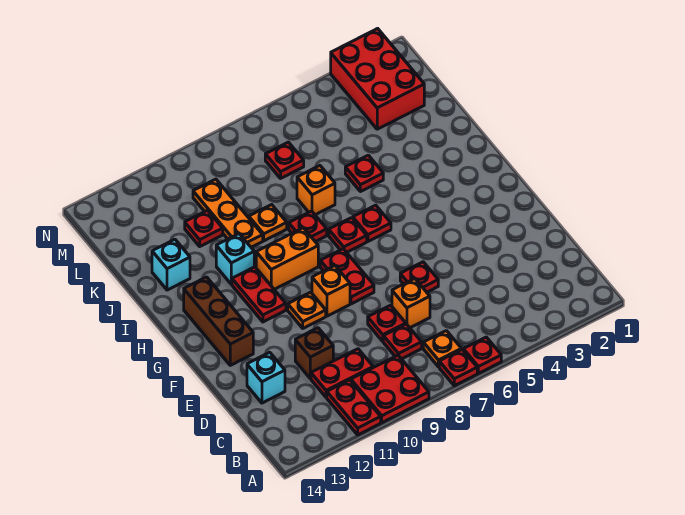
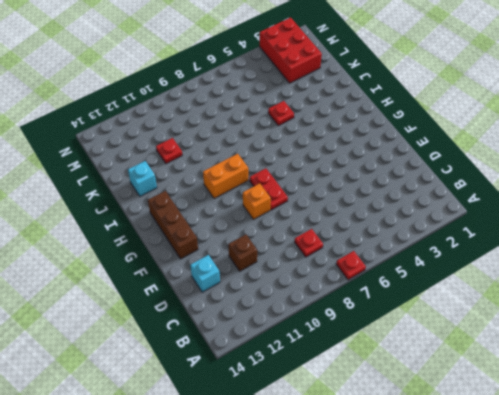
none -> red 1x1 plate [463,337,501,373]
none -> red 2x2 plate [351,355,429,423]
none -> red 1x2 plate [327,380,381,435]
none -> orange 1x1 plate [423,331,461,367]

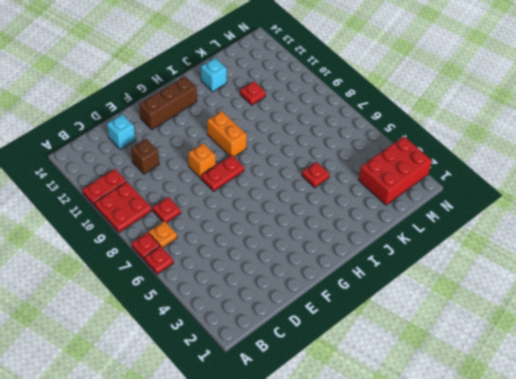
none -> red 1x2 plate [311,349,373,397]
none -> orange 1x1 brick [392,278,430,328]
none -> red 1x1 plate [368,305,406,341]
none -> red 1x1 plate [400,262,438,292]

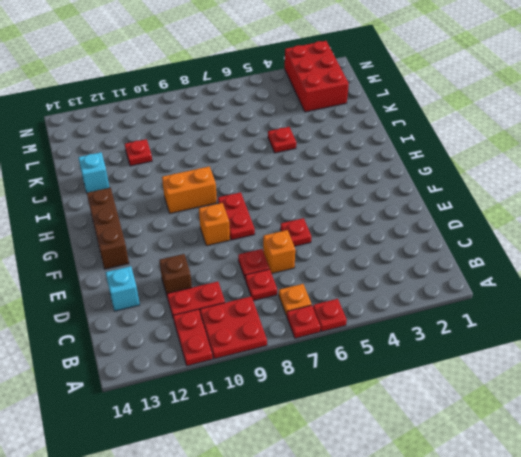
none -> orange 1x1 plate [288,292,326,328]
none -> red 1x2 plate [232,267,286,322]
none -> red 1x1 plate [353,205,391,241]
none -> red 1x1 plate [329,218,367,252]

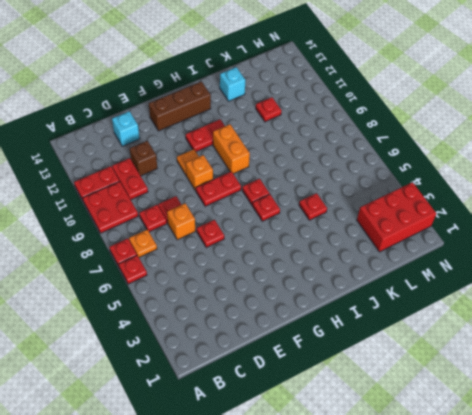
none -> red 1x1 plate [289,211,327,242]
none -> cyan 1x1 brick [216,234,254,284]
none -> orange 1x1 brick [297,166,335,215]
none -> orange 1x1 plate [249,205,287,241]

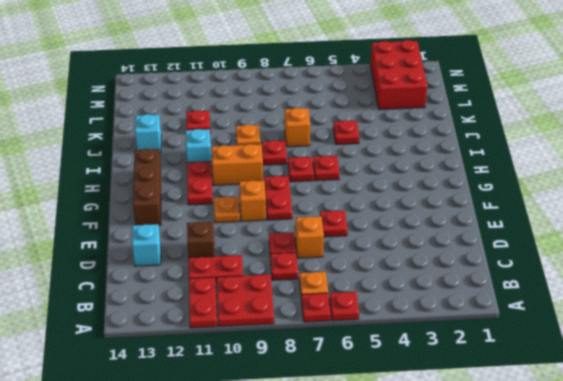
none -> orange 1x3 plate [193,179,263,247]
none -> red 1x1 plate [265,142,304,178]

